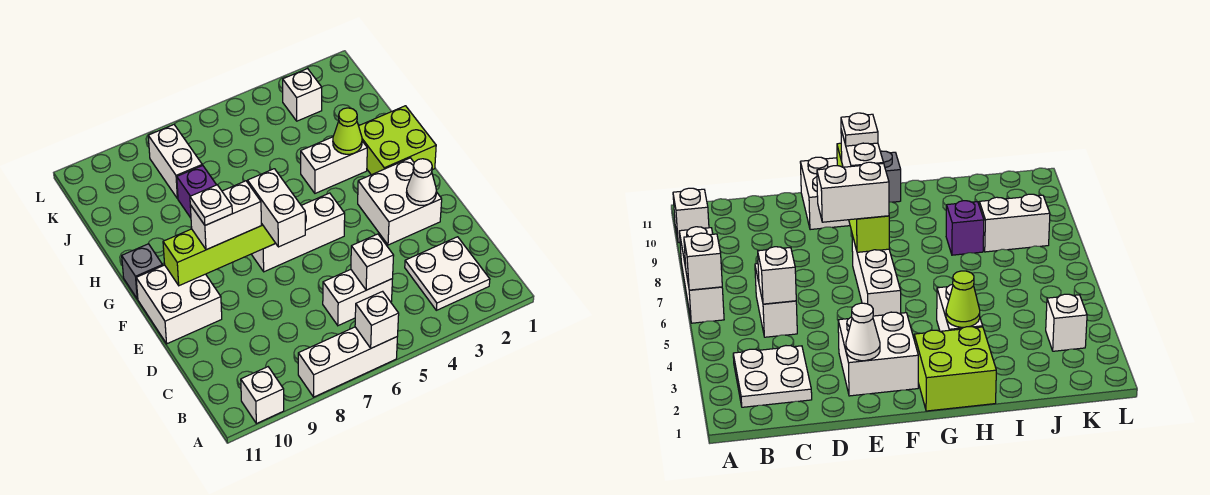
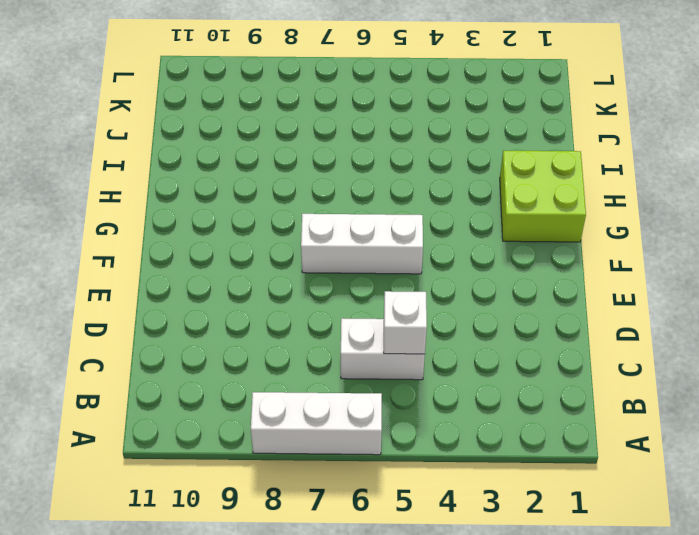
none -> white 1x1 brick [241,367,284,424]
none -> white 2x2 plate [405,237,490,310]
none -> white 2x2 brick [358,158,442,245]

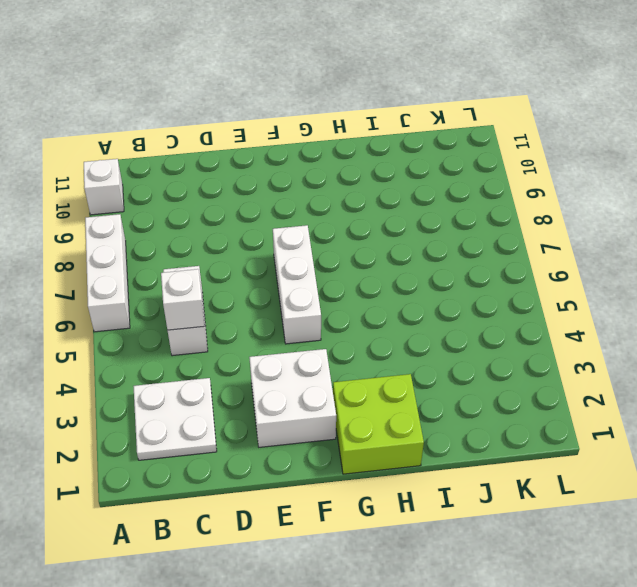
none -> white 2x2 brick [136,265,222,344]
none -> grey 1x1 brick [122,244,163,299]
none -> white 1x2 brick [301,137,367,193]

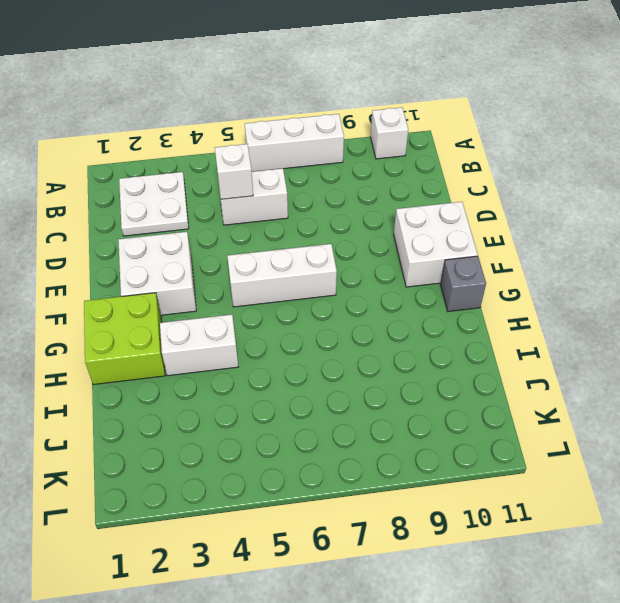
none -> purple 1x1 brick [177,165,216,218]
none -> white 1x2 brick [148,125,202,199]
none -> white 1x1 brick [283,69,322,121]

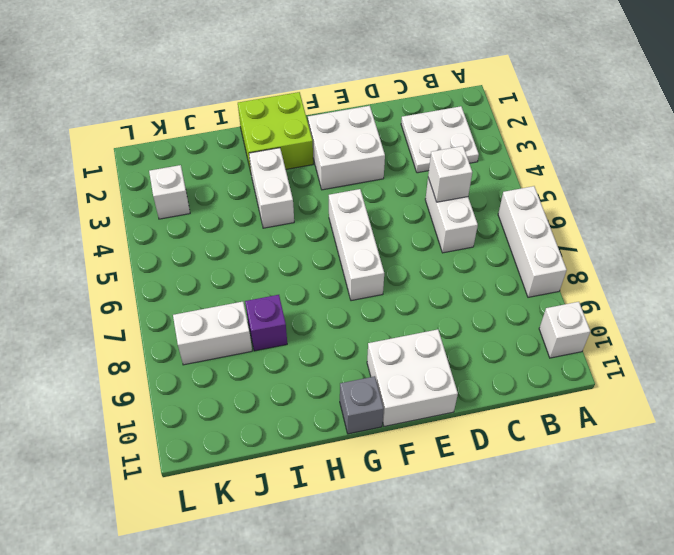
none -> white 1x1 brick [355,291,399,348]
none -> white 1x1 cone [406,159,436,205]
none -> lime 1x4 brick [163,223,275,286]

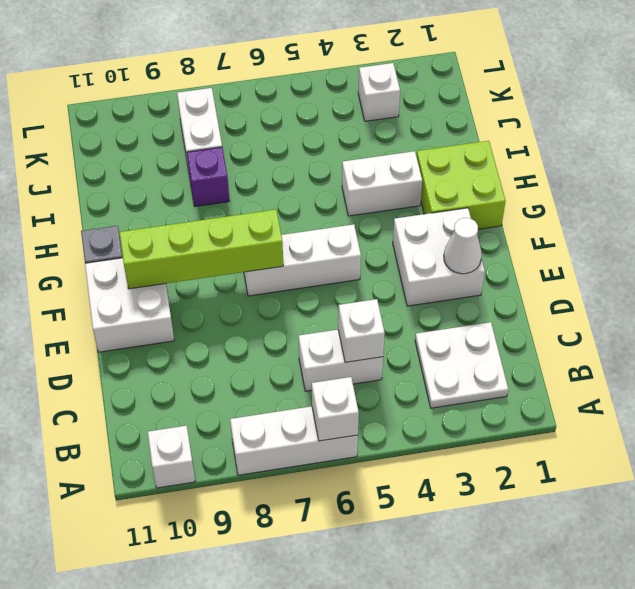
none -> lime 1x1 cone [333,108,362,154]
none -> white 1x2 brick [248,169,305,247]
none -> white 1x2 brick [190,181,261,250]

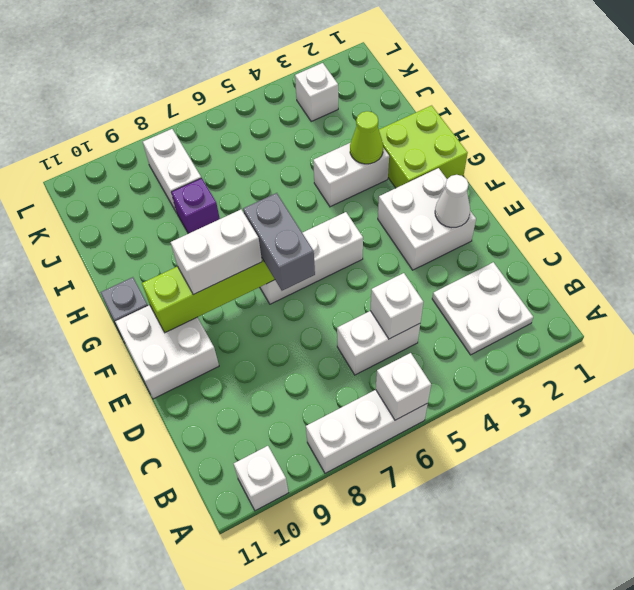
grey 1x2 brick [243,193,315,291] -> white 1x2 brick [248,169,305,247]
none -> white 1x1 plate [190,185,232,225]

